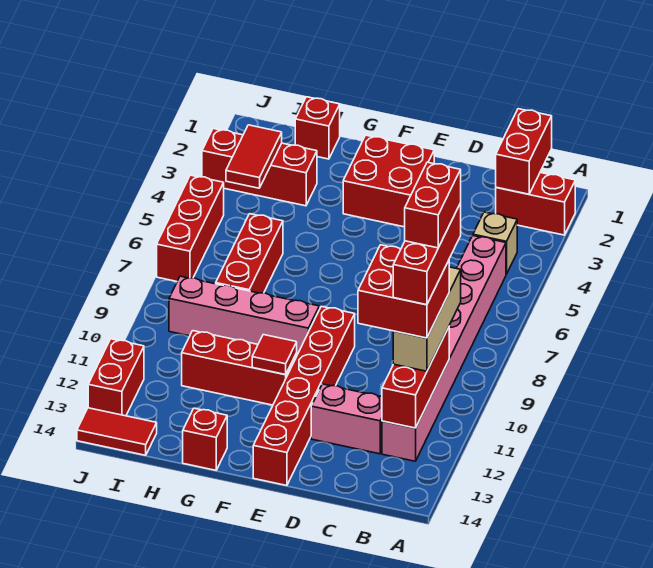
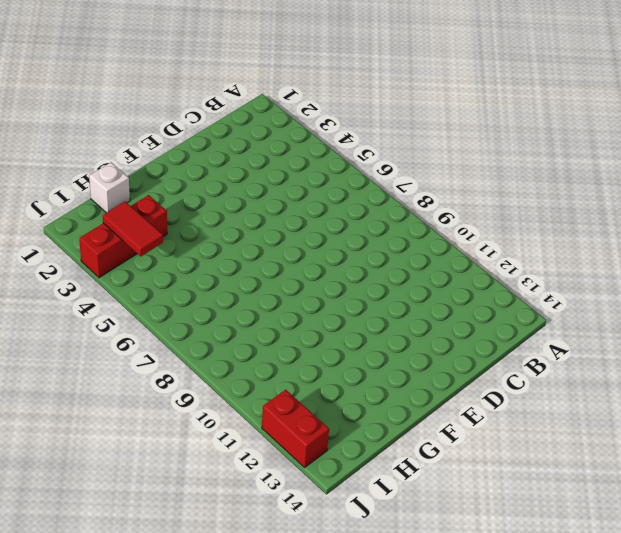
white 1x1 brick [89,162,130,213] -> red 1x1 brick [295,97,340,159]
none -> red 1x2 brick [496,173,575,235]
none -> tan 1x1 brick [473,212,517,274]
none -> pink 1x8 brick [382,236,506,461]

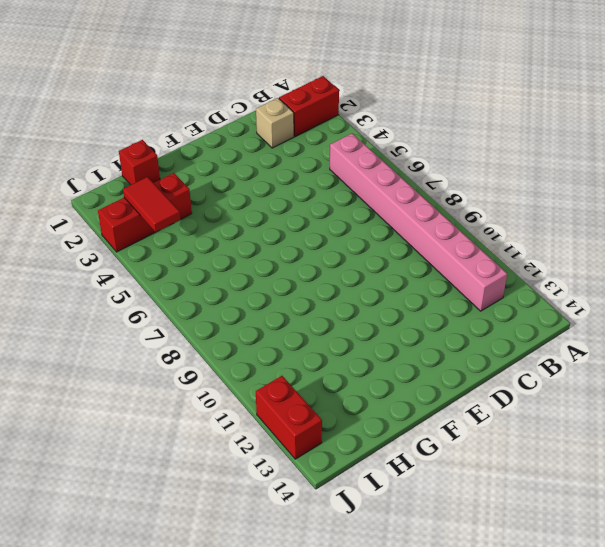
tan 1x1 brick [256,98,294,148] -> tan 1x1 brick moved to [473,212,517,274]
none -> pink 1x2 brick [311,384,382,454]
none -> red 2x2 brick [343,135,434,227]
none -> red 1x6 brick [253,306,355,486]

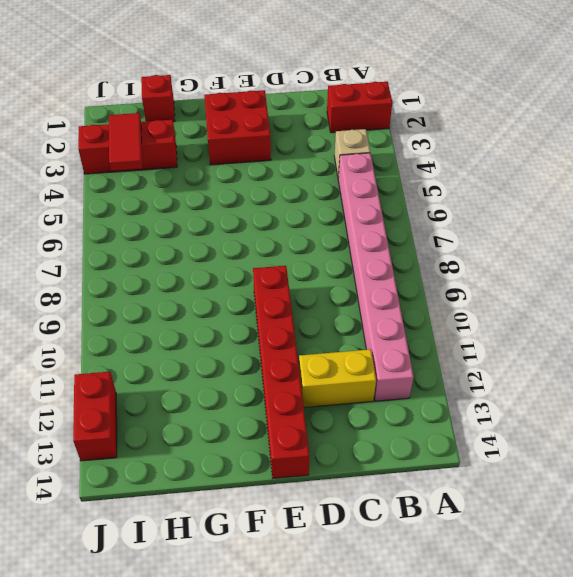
yellow 1x2 brick [299,349,376,408] -> pink 1x2 brick [311,384,382,454]
none -> pink 1x4 brick [169,276,319,355]
none -> red 1x3 brick [182,331,297,405]
none -> red 1x1 brick [183,408,227,470]

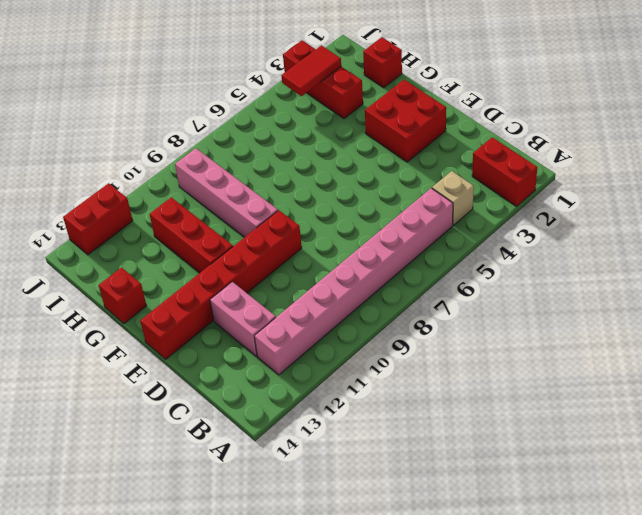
none -> red 1x3 brick [216,214,283,293]
none -> red 1x2 tile [77,408,157,455]
none -> red 1x3 brick [157,175,224,281]

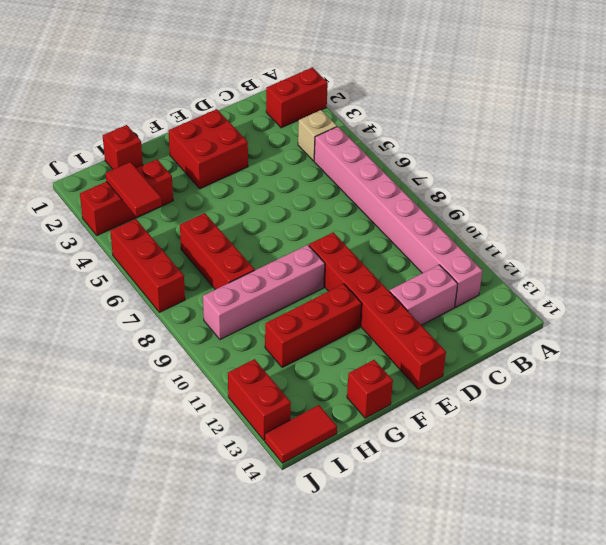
none -> red 1x2 brick [496,109,552,194]
none -> red 1x3 brick [382,327,449,428]
none -> red 1x1 tile [252,335,297,375]

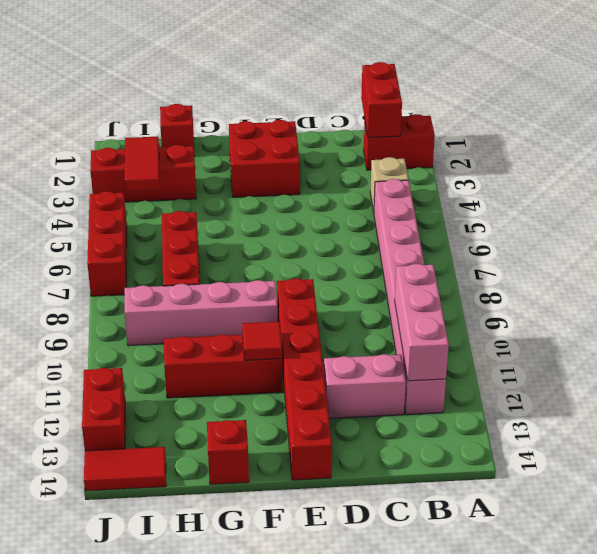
pink 1x3 brick [395,264,449,381] -> red 1x3 brick [382,327,449,428]
none -> tan 1x3 brick [393,267,461,371]
none -> red 2x2 brick [358,245,449,338]
none -> red 1x3 brick [393,203,461,305]

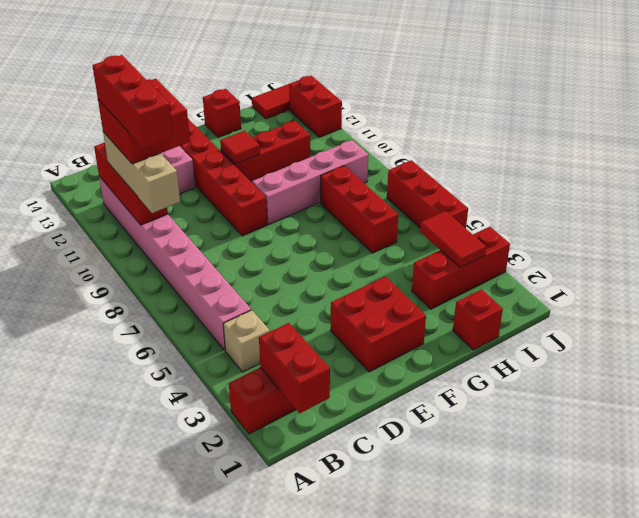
none -> red 1x2 brick [405,162,461,248]

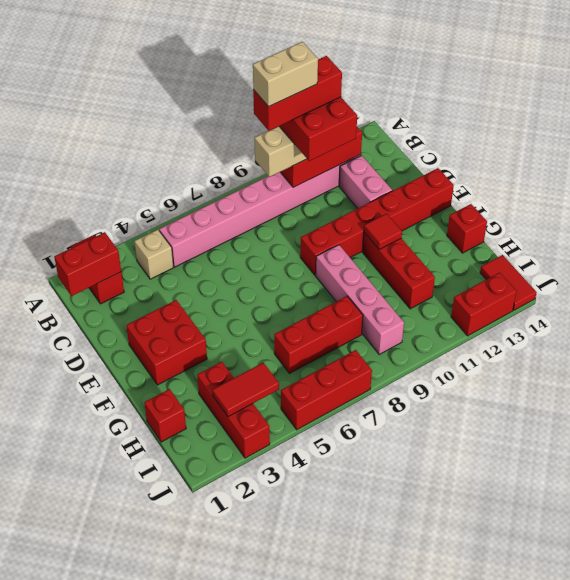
tan 1x2 brick [253,42,318,107] -> red 1x2 brick [405,162,461,248]

